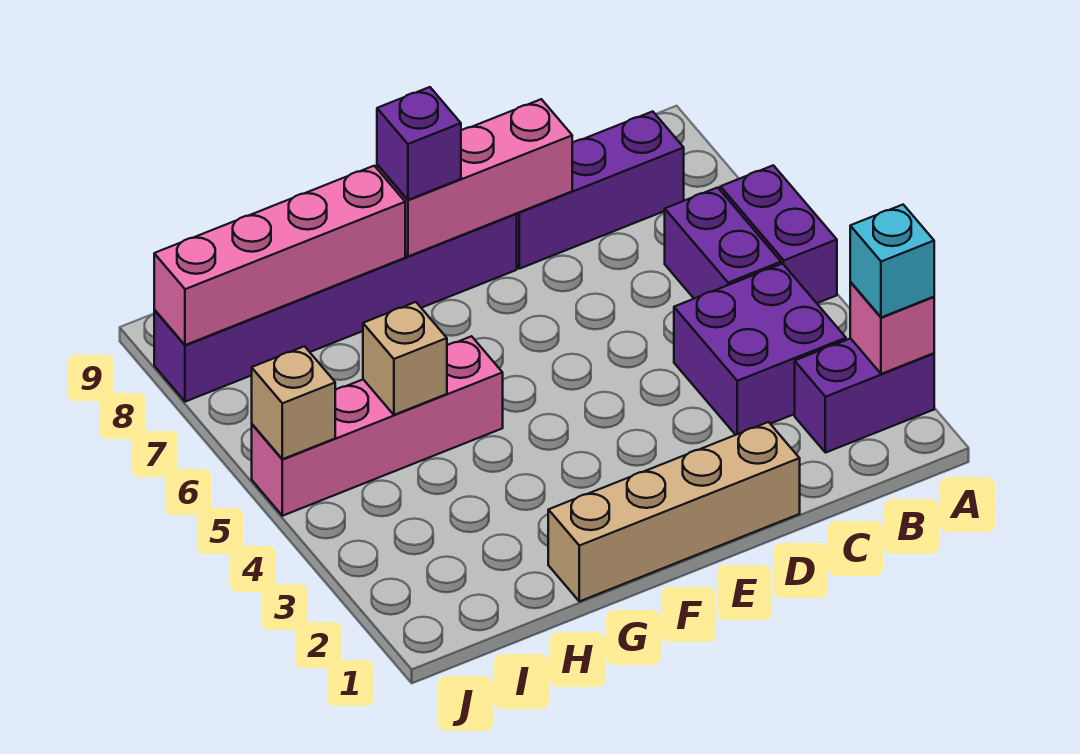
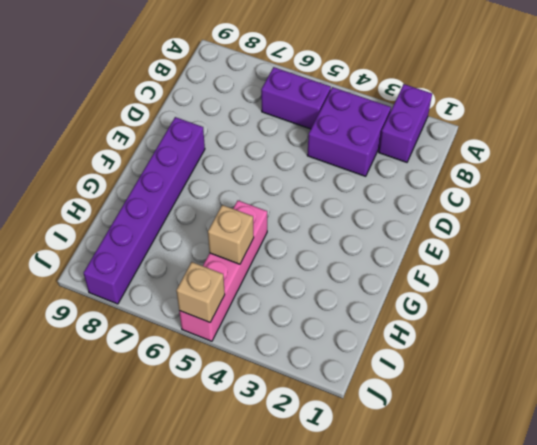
none -> purple 1x2 brick [720,165,837,303]
none -> purple 1x3 brick [517,111,684,269]
none -> tan 1x4 brick [548,422,800,601]

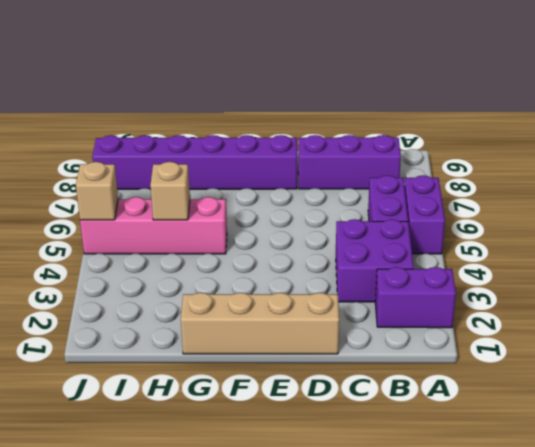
none -> pink 1x1 brick [850,282,934,374]
none -> pink 1x3 brick [377,99,572,256]
none -> pink 1x4 brick [154,166,405,345]

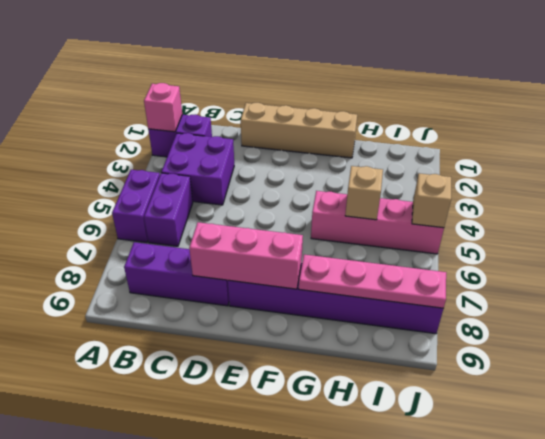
pink 1x4 plate [299,255,446,308] -> pink 1x4 brick [154,166,405,345]
none -> cyan 1x1 brick [850,205,934,317]
none -> purple 1x1 brick [377,87,461,200]

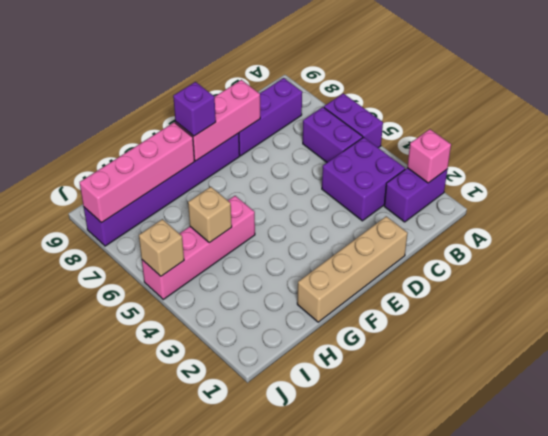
none -> cyan 1x1 brick [850,205,934,317]

